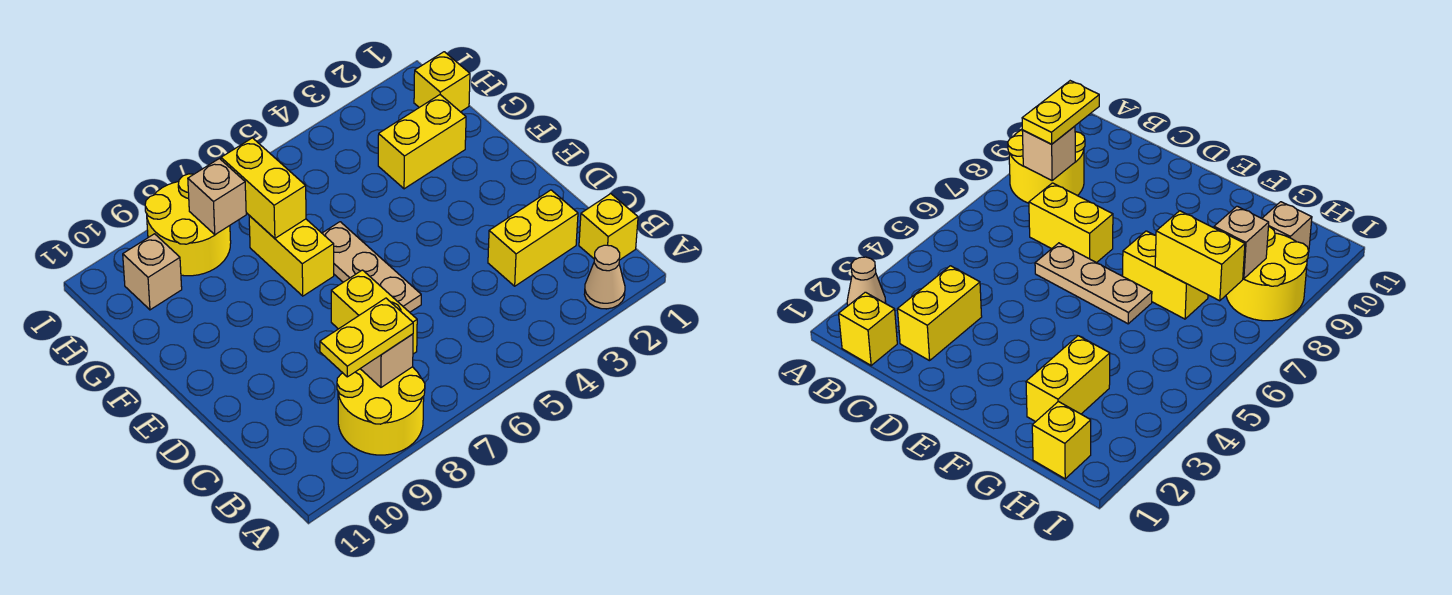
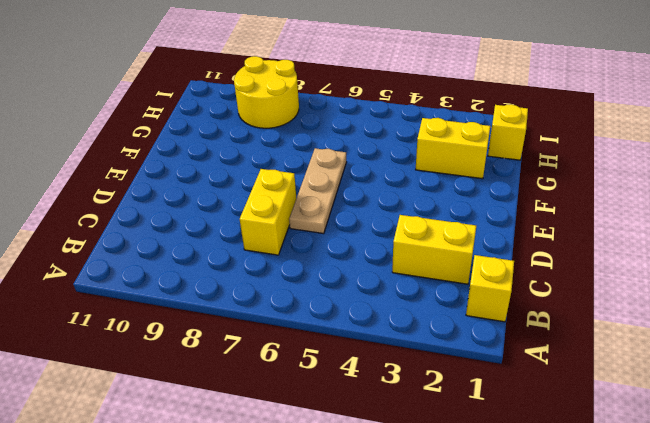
none -> tan 1x1 cone [584,245,625,309]
none -> yellow 2x2 round brick [337,367,425,455]
none -> yellow 1x2 brick [249,216,334,296]

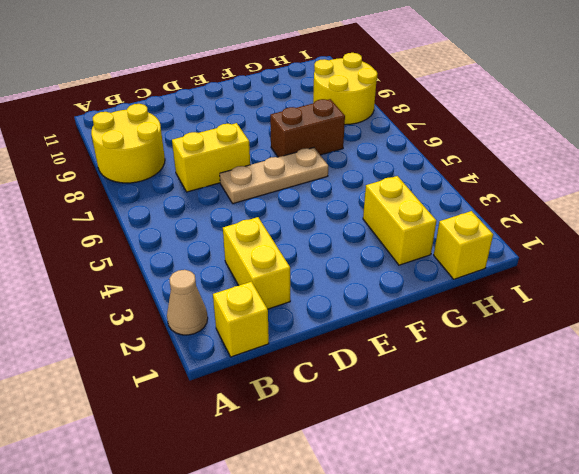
brown 1x2 brick [270,99,345,157] -> yellow 1x2 brick [249,216,334,296]
none -> tan 1x1 brick [123,234,182,310]
none -> tan 1x1 brick [360,334,413,387]
none -> yellow 1x2 brick [221,138,306,238]

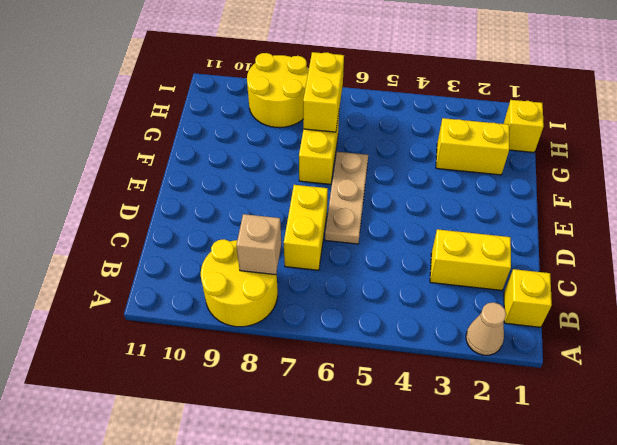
none -> tan 1x1 brick [123,234,182,310]
none -> tan 1x1 brick [188,159,246,235]
none -> yellow 1x2 plate [320,298,413,377]

